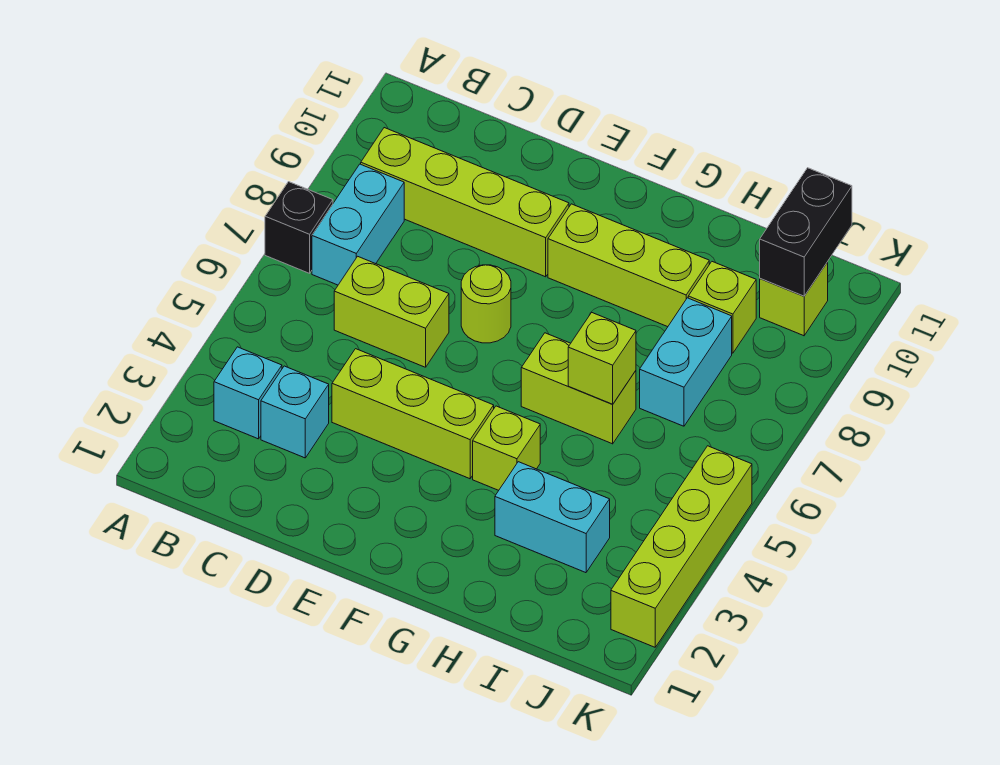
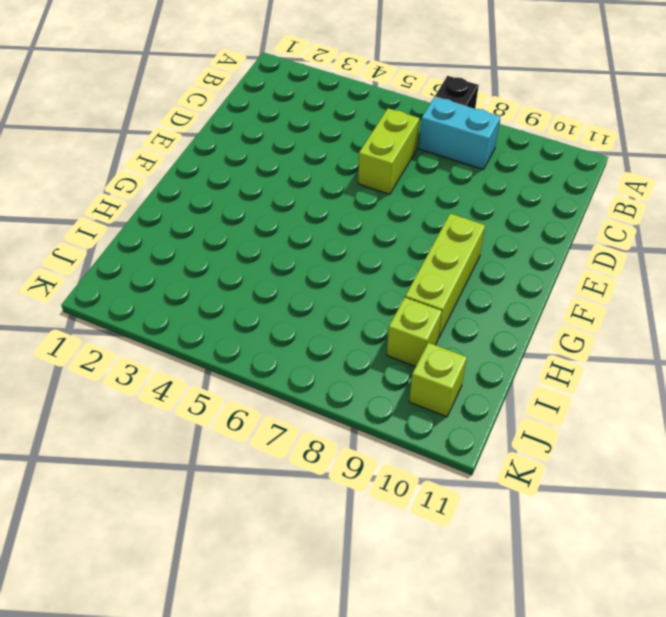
none -> cyan 1x1 brick [214,347,282,439]
none -> lime 1x4 brick [361,128,569,277]
none -> cyan 1x1 brick [261,366,329,458]

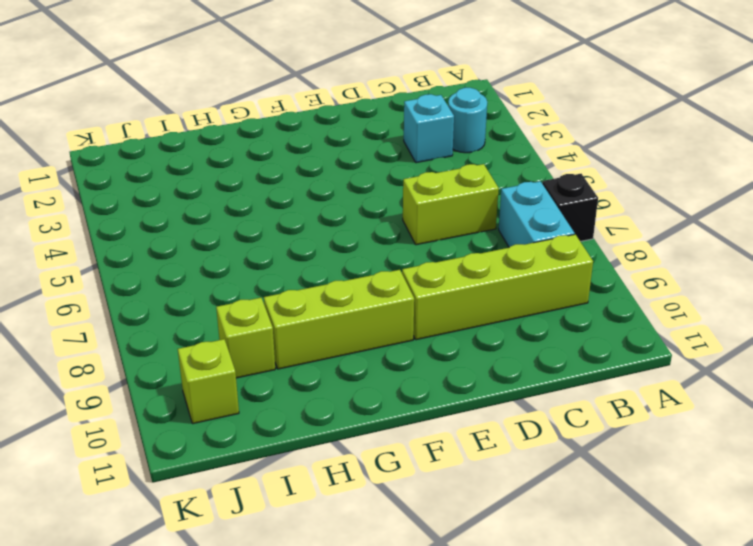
cyan 1x1 round brick [448,88,487,153] -> cyan 1x1 brick [214,347,282,439]
none -> lime 1x3 brick [332,349,494,479]
none -> lime 1x1 round brick [461,265,511,343]
none -> lime 1x1 brick [473,406,540,490]

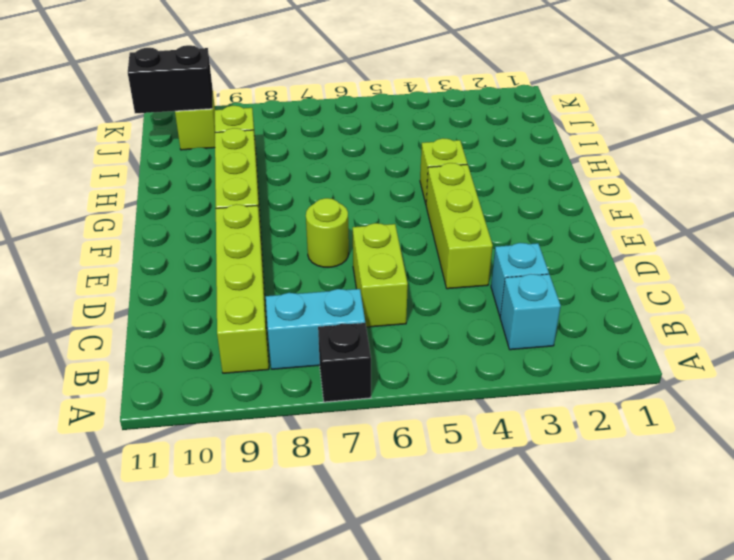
none -> lime 1x2 brick [521,333,636,444]
none -> cyan 1x2 brick [495,462,610,573]
none -> cyan 1x2 brick [640,298,732,426]

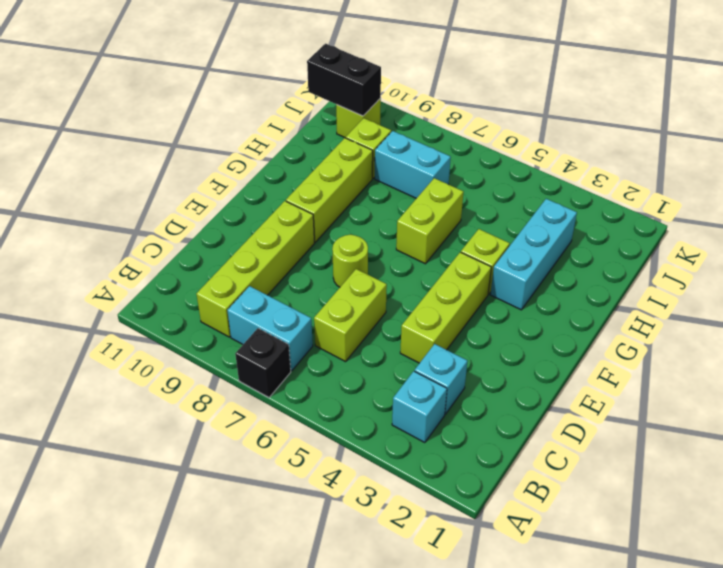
cyan 1x3 brick [490,199,577,310] -> cyan 1x2 brick [495,462,610,573]
none -> lime 1x4 brick [611,446,752,647]
none -> lime 1x1 brick [568,313,636,404]

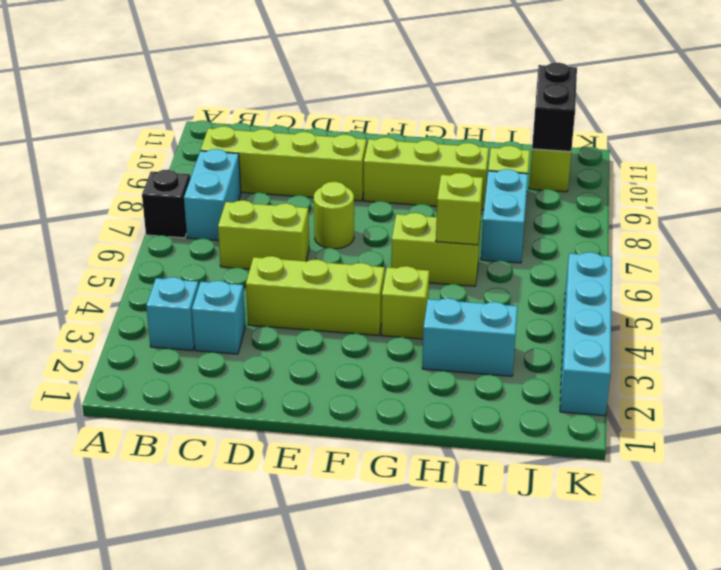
cyan 1x4 brick [560,252,612,416] -> lime 1x4 brick [611,446,752,647]

